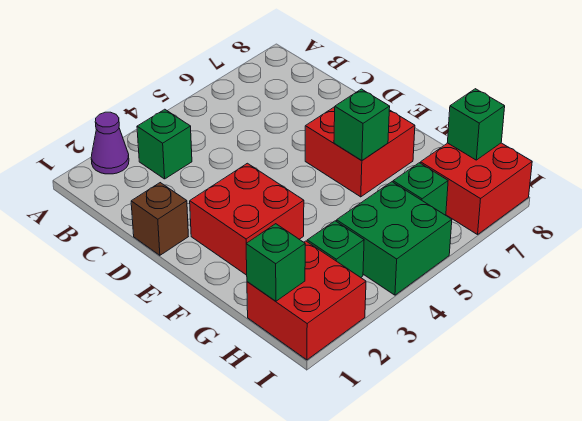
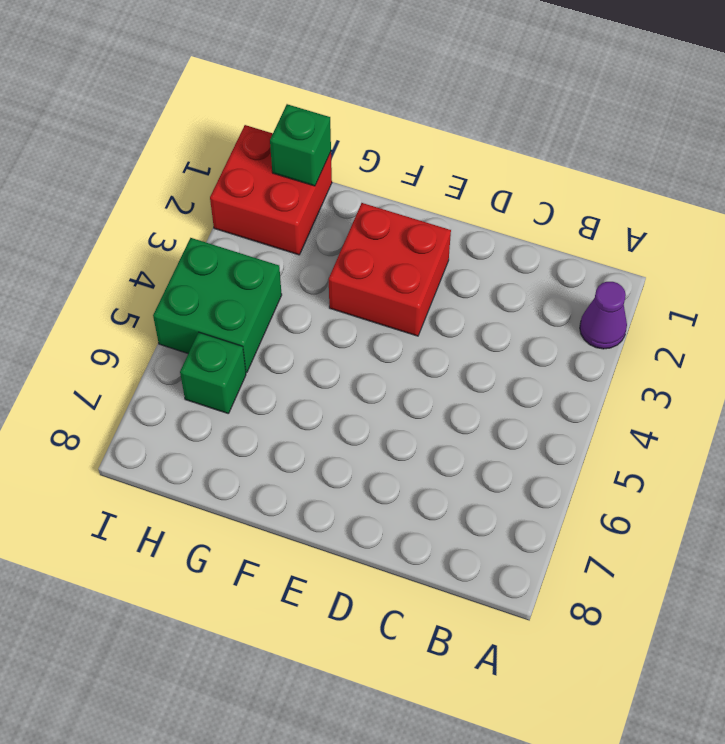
none -> green 1x1 brick [137,109,192,179]
none -> brown 1x1 brick [131,183,188,255]
none -> red 2x2 brick [305,107,415,197]

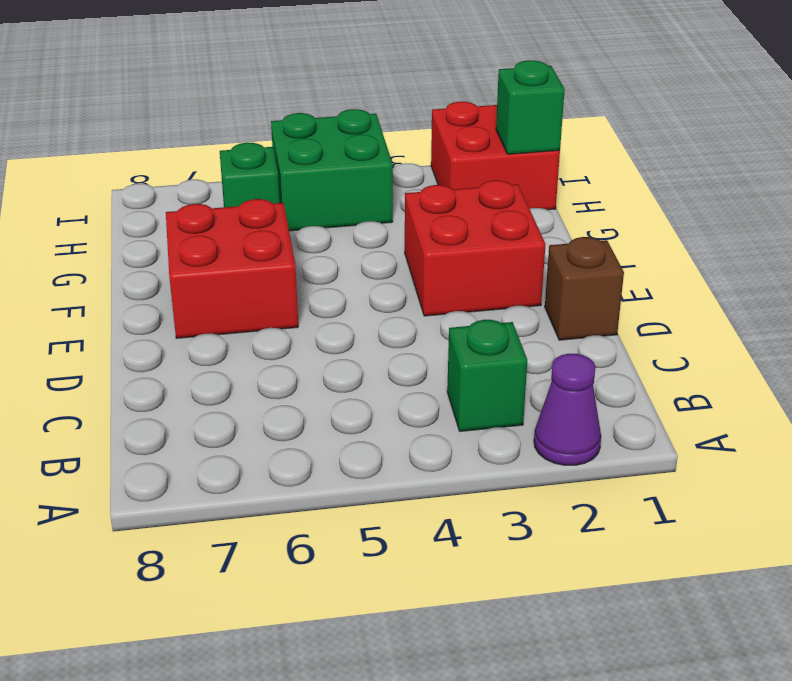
none -> green 1x1 brick [307,221,364,277]
none -> red 2x2 brick [421,143,532,235]
none -> green 1x1 brick [334,89,390,161]

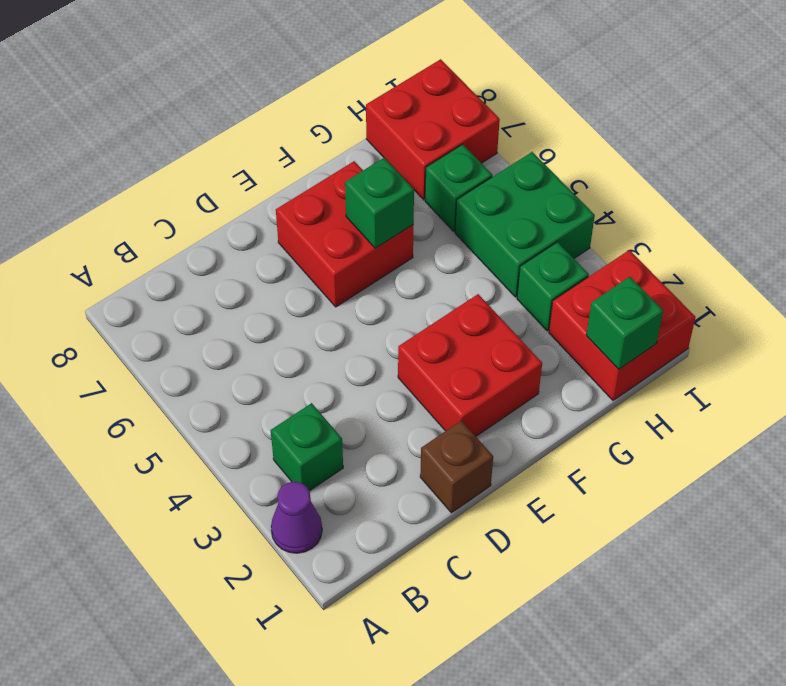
none -> green 1x1 brick [447,89,505,160]

